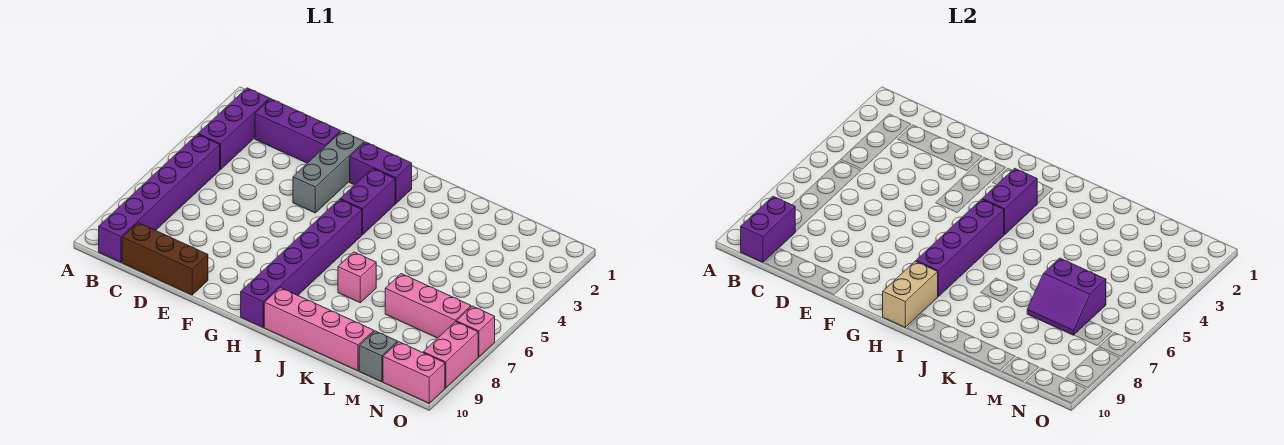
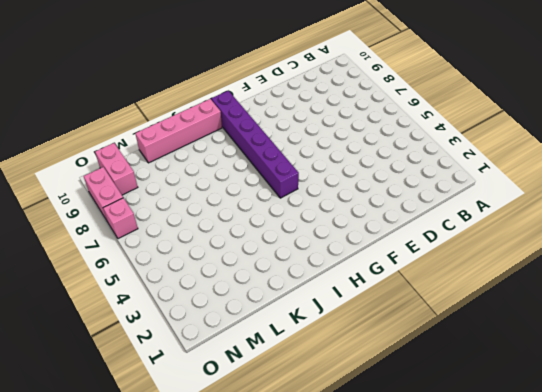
pink 1x2 brick [95,143,138,195] -> pink 1x2 brick turned to [383,342,445,403]
none -> purple 1x3 brick [198,88,270,170]
none -> purple 1x6 brick [99,134,220,262]
none -> purple 1x3 brick [255,99,341,163]

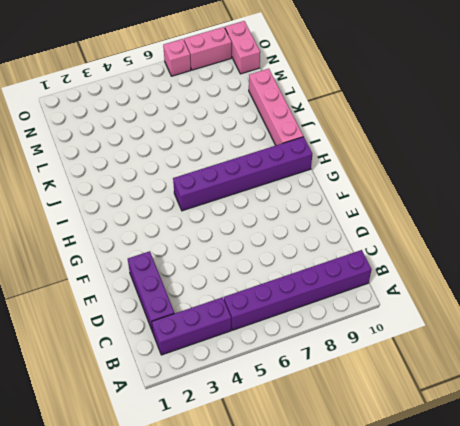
none -> brown 1x3 brick [122,223,208,295]
none -> grey 1x3 brick [293,131,364,213]
none -> purple 1x2 brick [350,142,412,204]

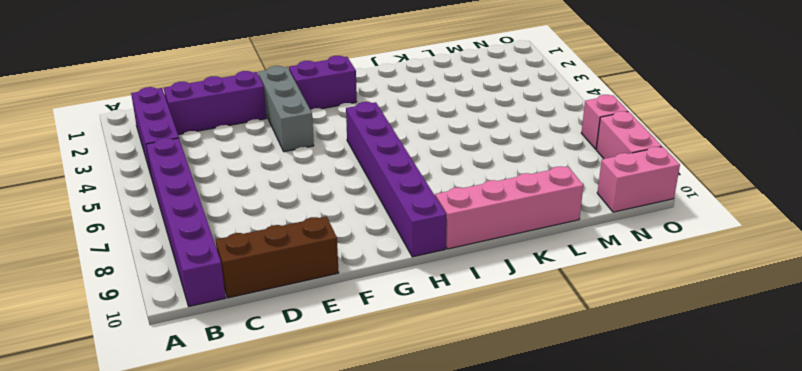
none -> purple 1x2 brick [340,168,395,235]
none -> pink 1x1 brick [338,252,376,303]
none -> pink 1x3 brick [385,274,471,338]

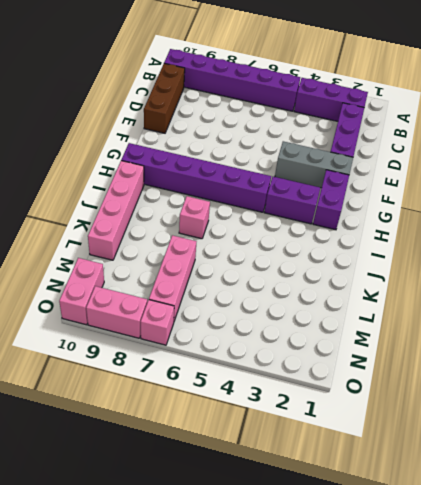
none -> grey 1x1 brick [359,331,398,382]
none -> purple 1x2 brick [741,196,795,262]
none -> purple 1x2 brick [982,168,1037,235]

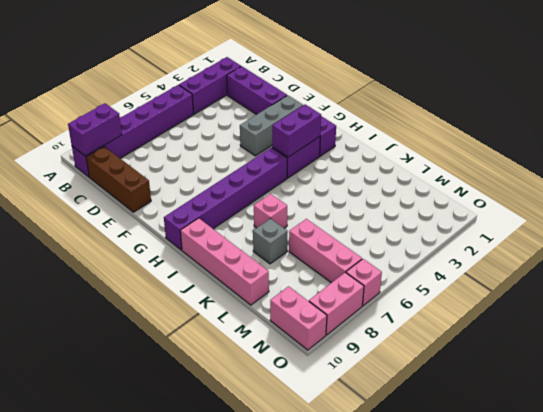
grey 1x1 brick [253,218,288,264] -> grey 1x1 brick moved to [359,331,398,382]
none -> purple 1x4 brick [916,199,1004,296]
none -> tan 1x2 brick [883,261,938,327]
none -> purple 2x2 slope [1027,258,1106,335]

